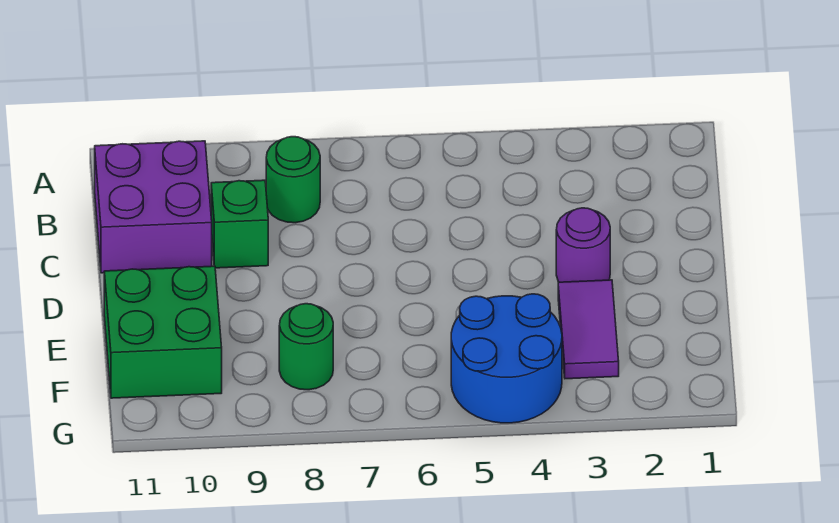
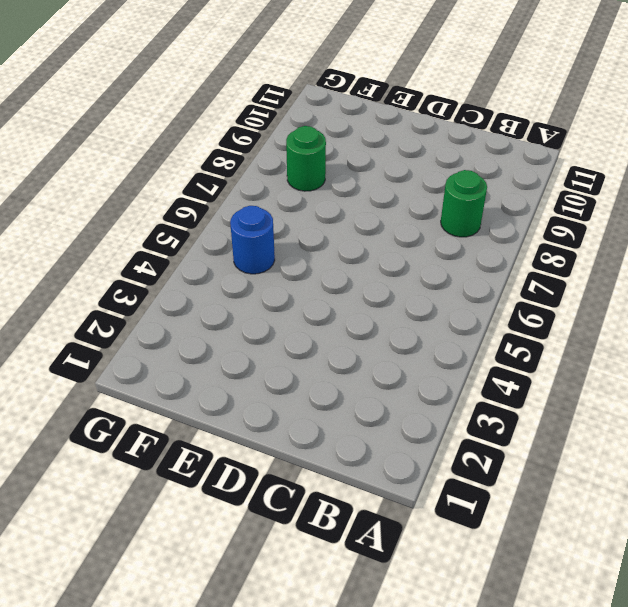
blue 1x1 round brick [230,206,275,274] -> blue 2x2 round brick [451,294,562,423]
none -> purple 2x2 brick [95,141,212,273]
none -> green 1x1 brick [211,180,268,268]

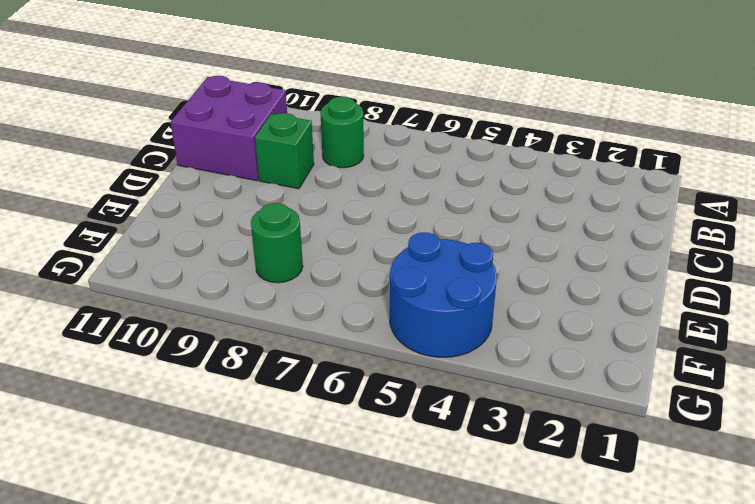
none -> purple 1x1 round brick [556,208,610,282]
none -> purple 1x2 tile [558,280,619,379]

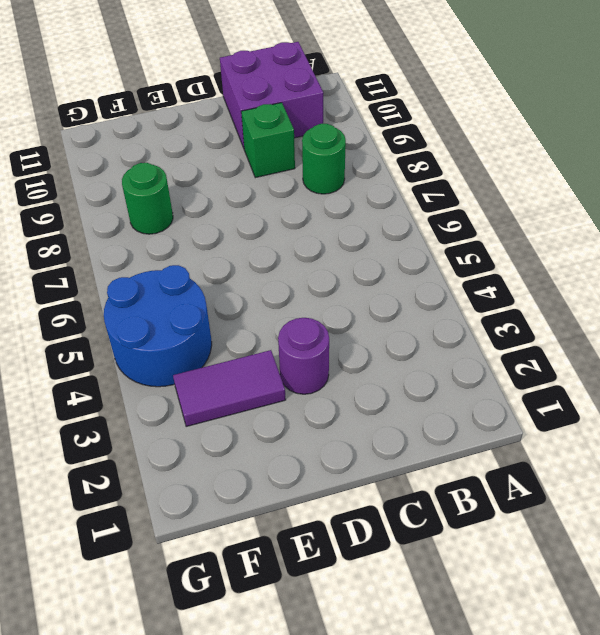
none -> green 2x2 brick [104,266,222,398]

